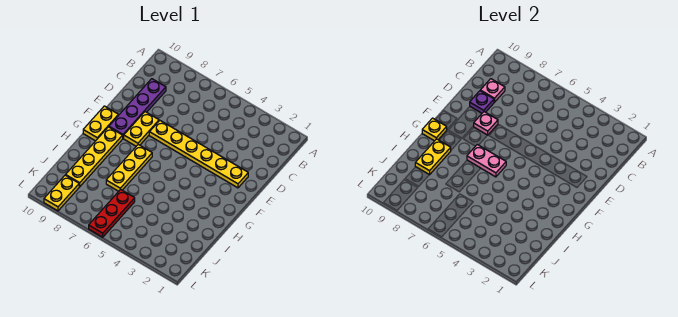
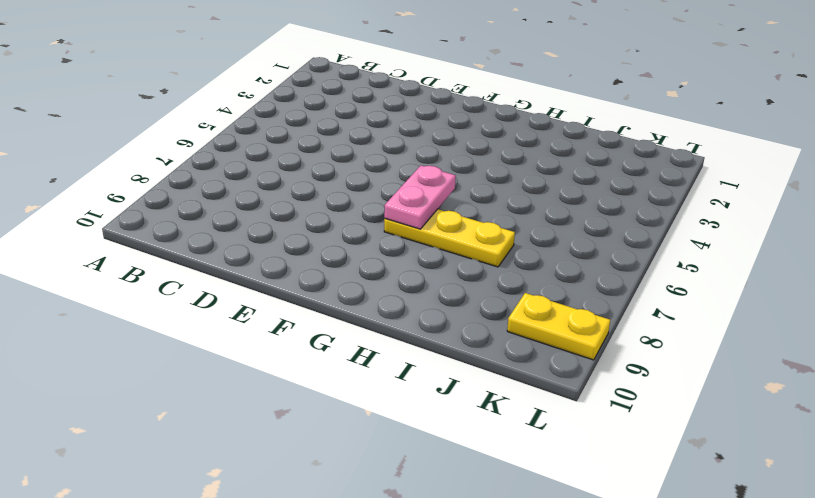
none -> purple 1x4 plate [109,79,166,138]
none -> yellow 1x6 plate [149,121,248,188]
none -> yellow 1x2 plate [124,112,159,146]

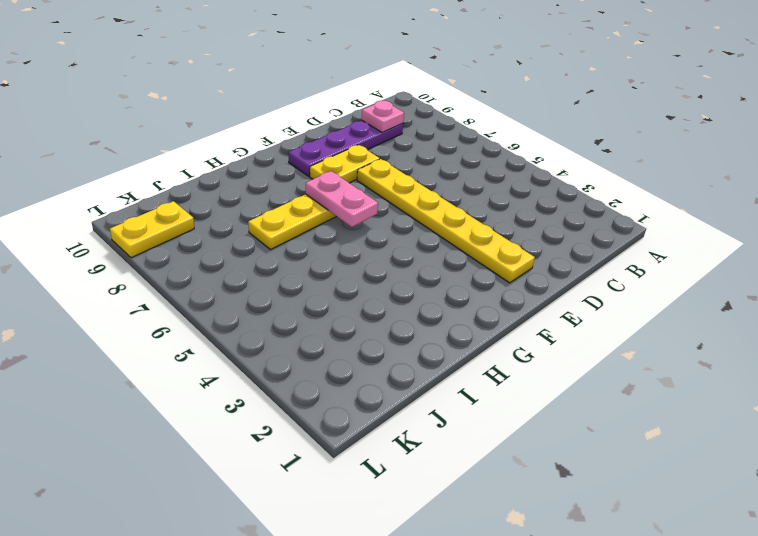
none -> yellow 1x2 plate [83,106,118,141]
none -> yellow 1x4 plate [66,127,123,187]
none -> red 1x3 plate [89,189,135,237]

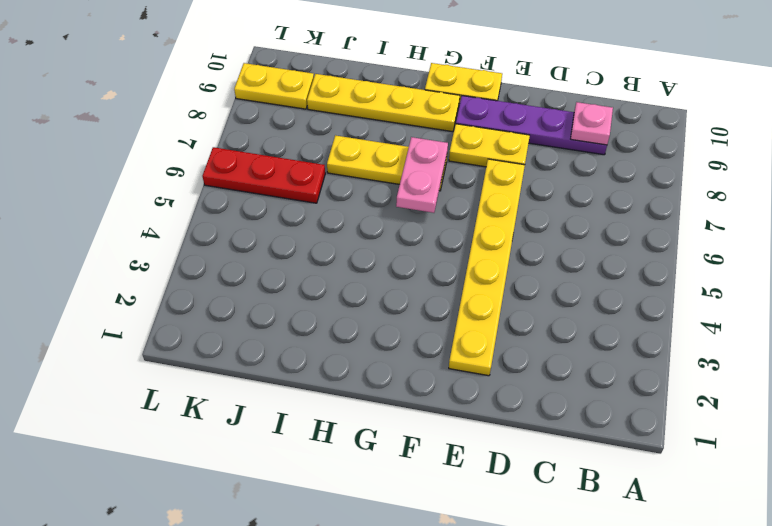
none -> purple 1x1 plate [470,91,494,113]
none -> pink 1x1 plate [474,112,498,135]
none -> yellow 1x1 plate [422,118,447,141]

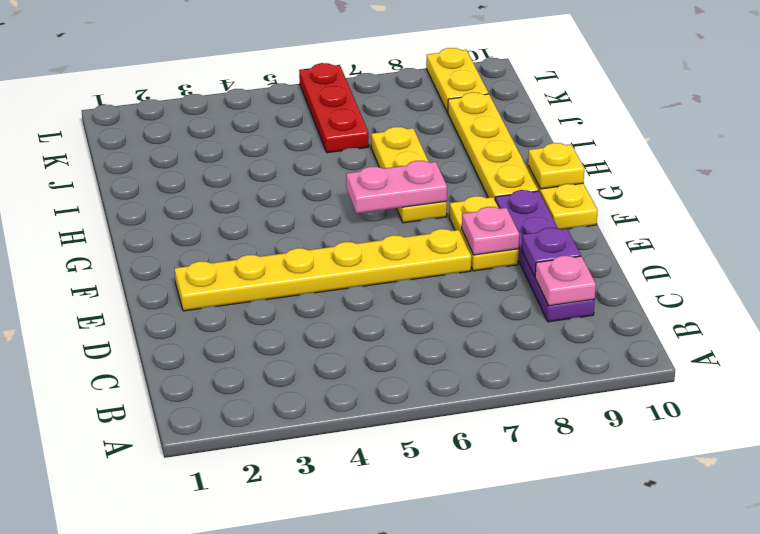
none -> yellow 1x2 plate [415,139,451,175]

